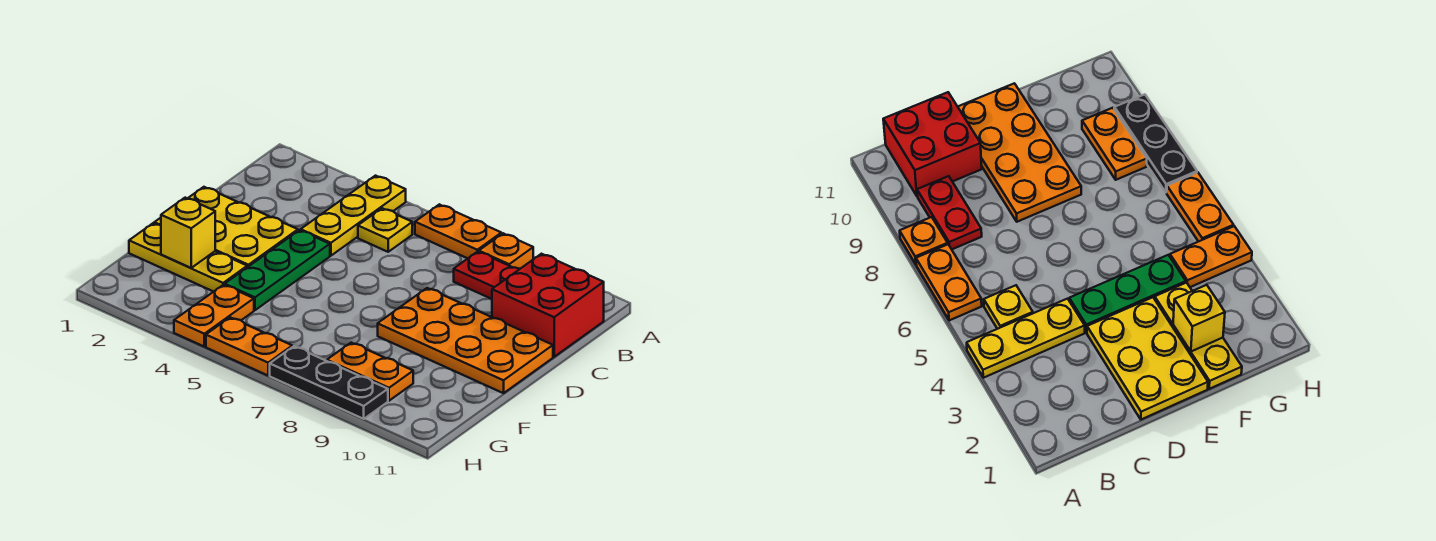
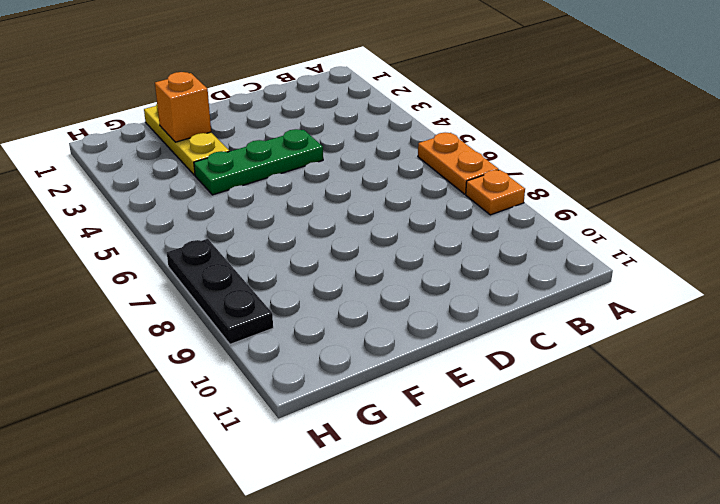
orange 1x1 brick [155,72,211,142] -> yellow 1x1 brick [161,198,215,268]
none -> yellow 1x3 plate [301,176,406,256]
none -> yellow 1x1 plate [358,208,412,252]
none -> red 1x2 plate [454,252,519,299]

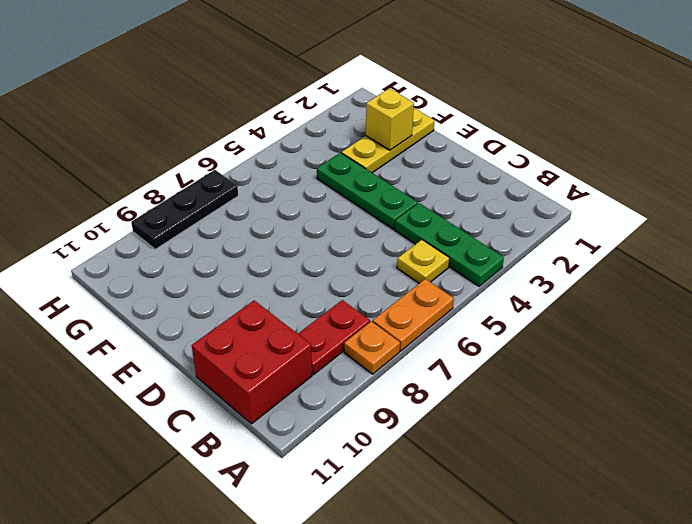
green 1x3 plate [395,203,504,286] -> yellow 1x3 plate [301,176,406,256]
none -> yellow 2x3 plate [154,187,298,267]
none -> orange 2x4 plate [378,288,553,393]
none -> orange 1x2 plate [174,285,254,347]

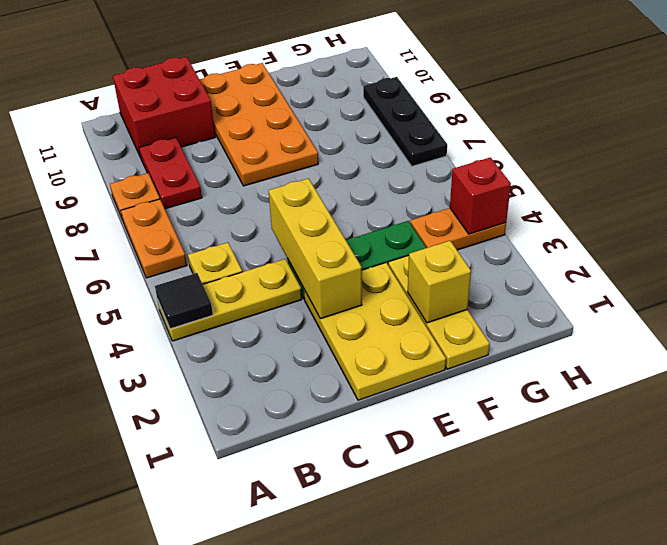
black 1x1 tile [155,273,213,329] -> none
yellow 1x3 brick [268,179,362,319] -> none
red 1x1 brick [450,157,511,234] -> none
none -> orange 1x2 plate [327,343,413,401]
none -> orange 1x2 plate [206,317,292,375]

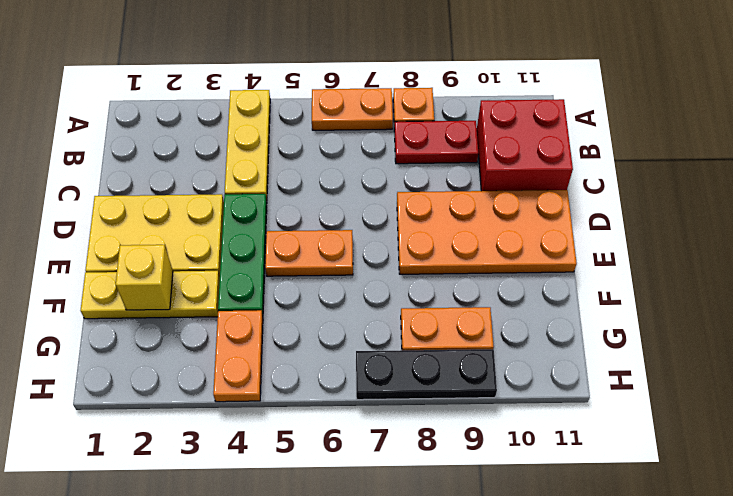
orange 1x2 plate [265,230,353,276] -> orange 1x2 plate moved to [206,317,292,375]
none -> yellow 1x1 plate [358,208,412,252]

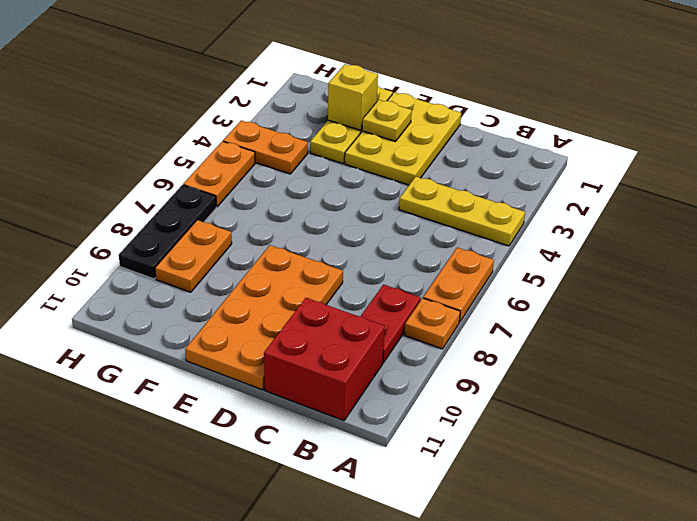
yellow 1x1 plate [362,100,412,141] -> yellow 1x1 plate moved to [358,208,412,252]
none -> green 1x3 plate [225,230,330,310]

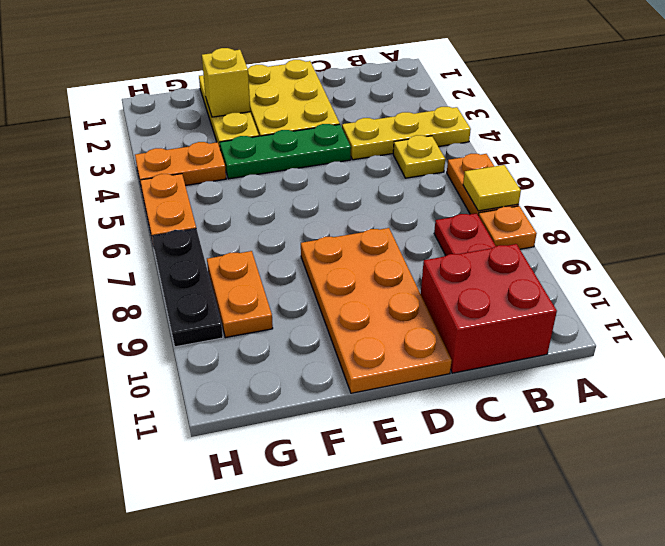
yellow 1x1 tile [463,165,521,211] -> none

